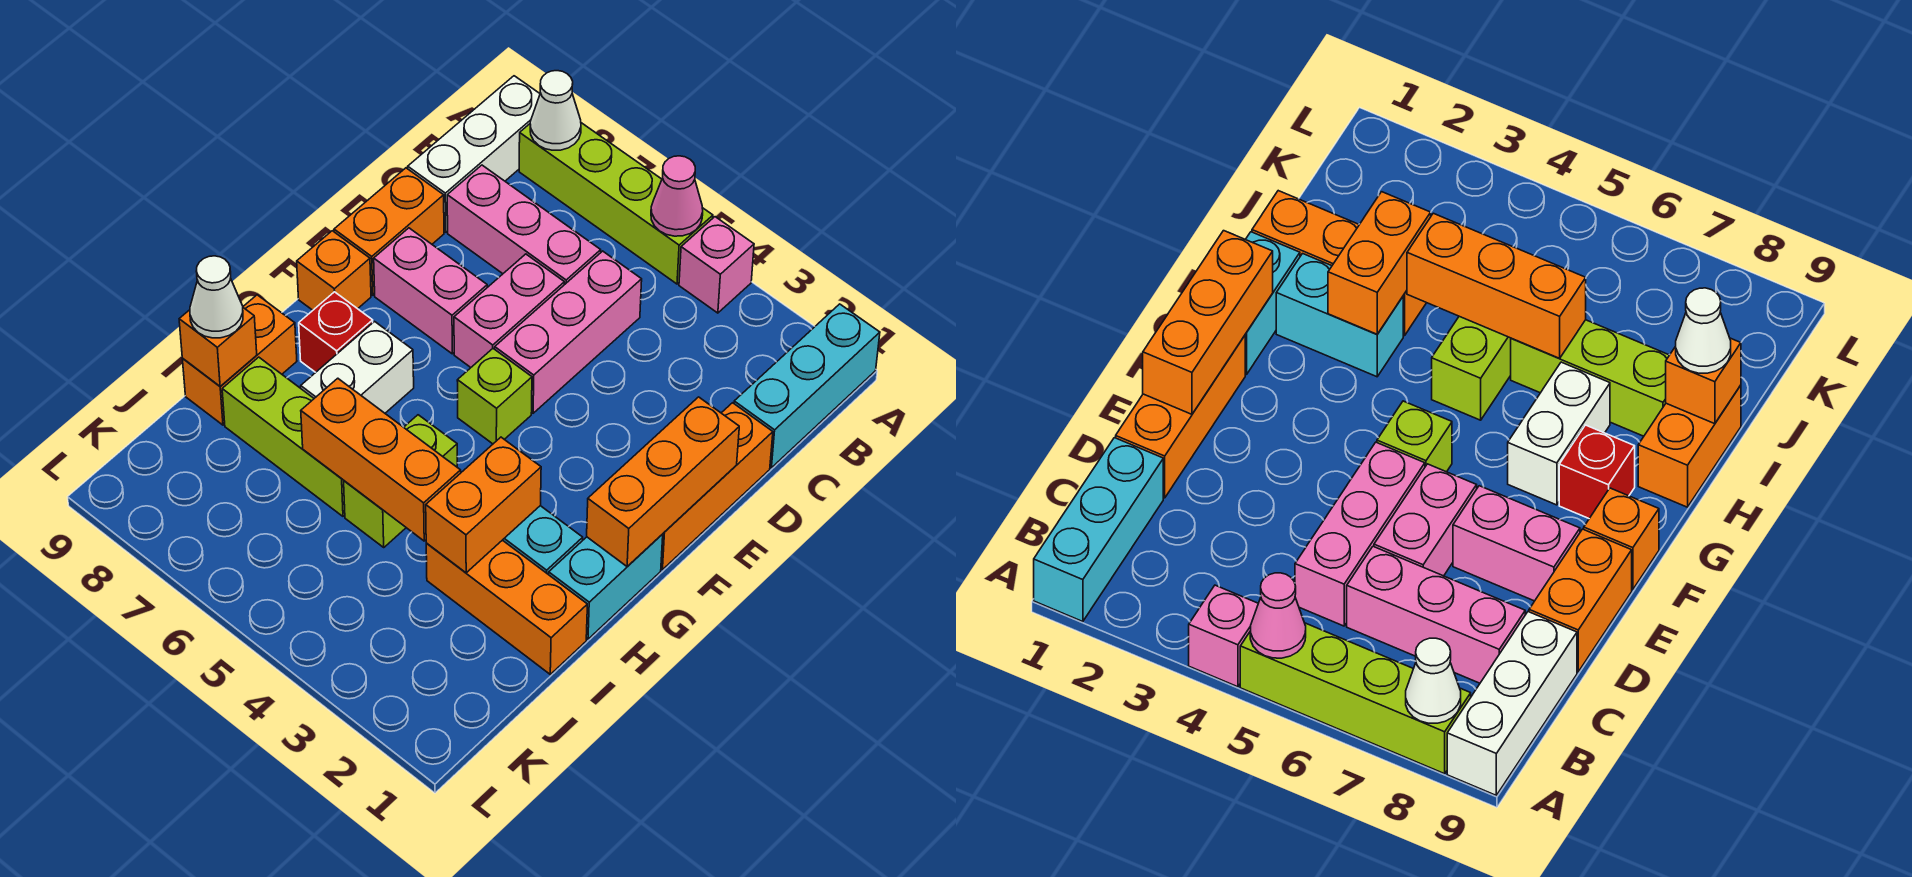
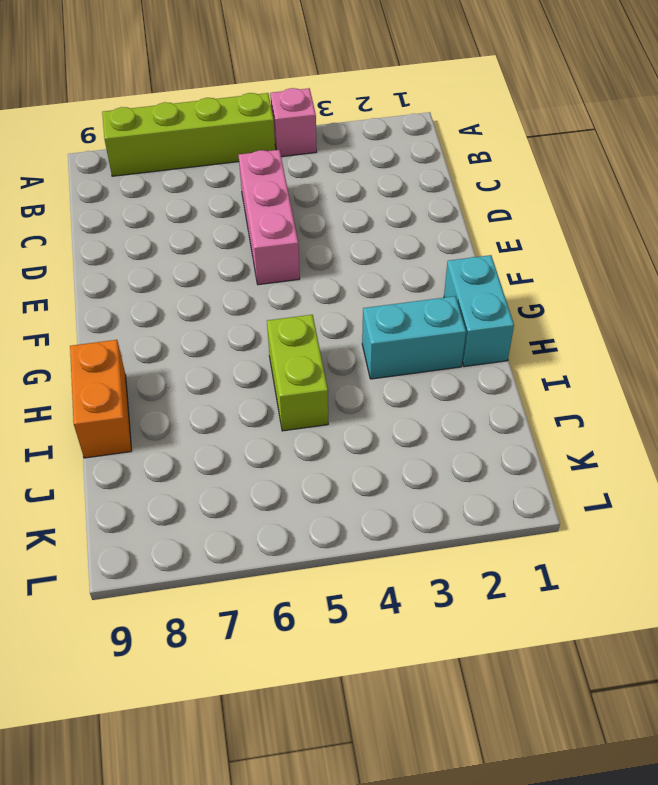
none -> cyan 1x3 brick [734,304,880,468]
none -> white 1x3 brick [408,76,540,232]
none -> pink 1x3 brick [447,165,601,285]

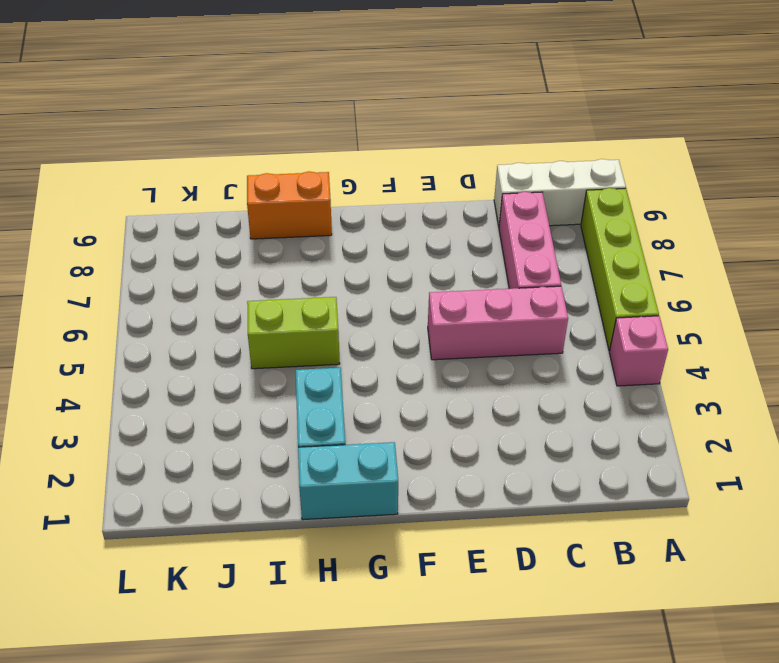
none -> cyan 1x3 brick [734,304,880,468]
none -> orange 1x3 brick [661,403,773,570]
none -> pink 1x2 brick [454,254,564,367]

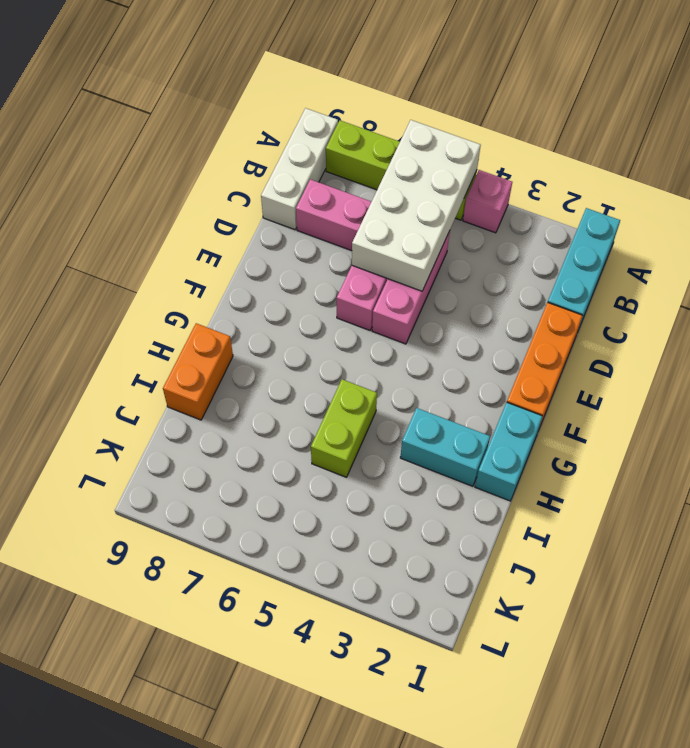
white 2x4 brick [352,120,481,291] -> pink 1x1 cone [651,156,703,236]
none -> orange 1x2 brick [334,168,444,295]
none -> pink 1x2 brick [374,228,487,354]
none -> lime 1x1 brick [457,349,532,444]

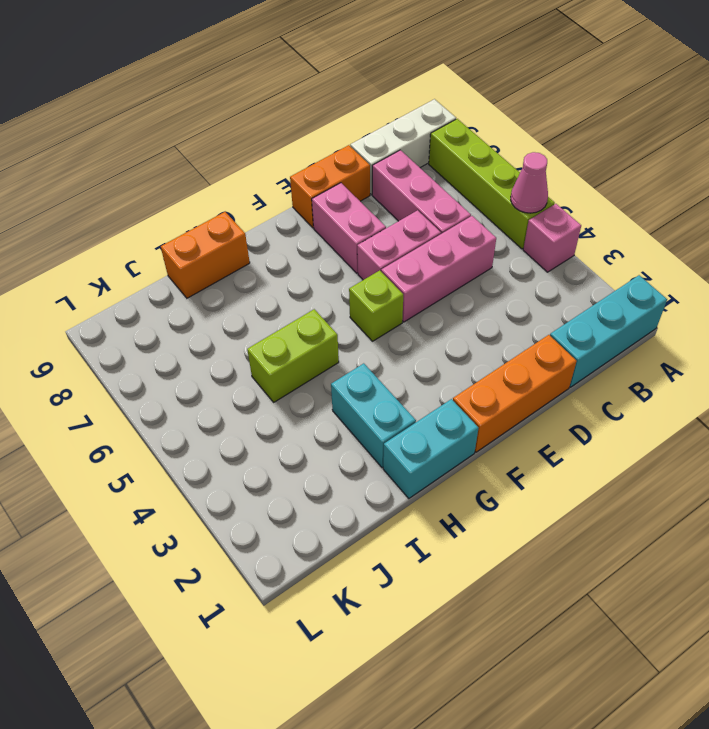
none -> orange 1x1 brick [297,231,371,310]
none -> white 1x2 brick [301,322,414,413]
none -> red 1x1 brick [299,292,373,372]

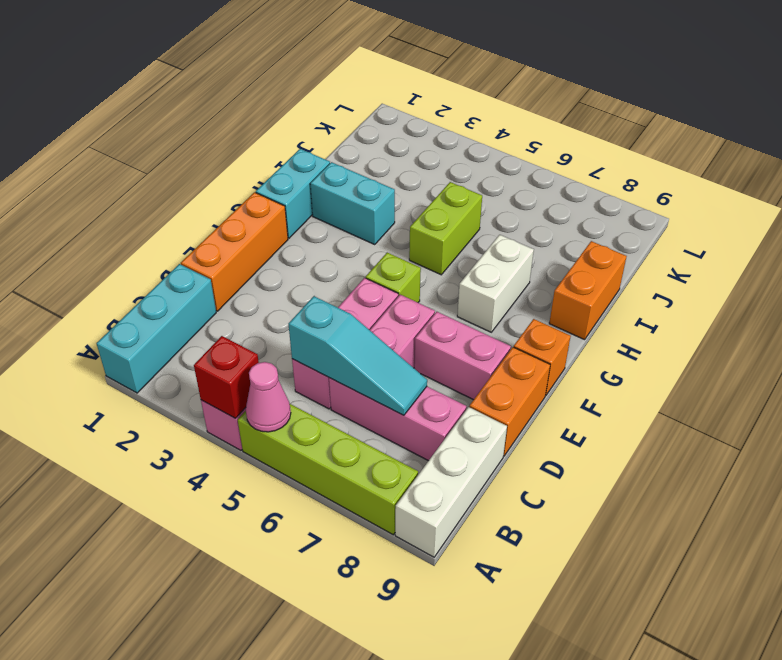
red 1x1 brick [194,336,259,418] -> red 1x1 brick moved to [299,292,373,372]
cyan 1x3 slope [289,296,427,415] -> none
none -> orange 1x3 brick [426,540,587,674]
none -> lime 1x3 brick [222,357,345,516]
none -> white 1x1 cone [530,71,581,150]

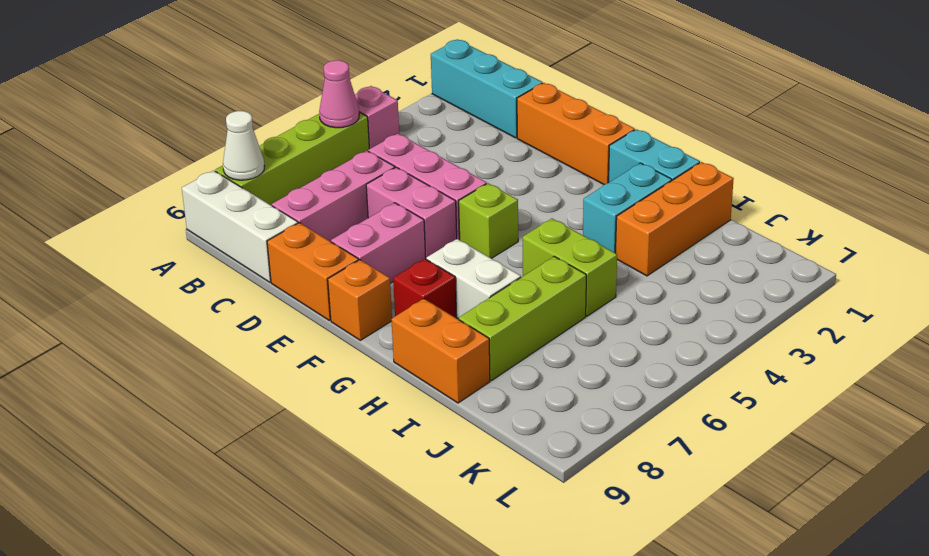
none -> orange 1x3 brick [587,397,739,566]
none -> orange 1x2 brick [426,437,541,573]
none -> orange 1x3 brick [301,378,461,541]

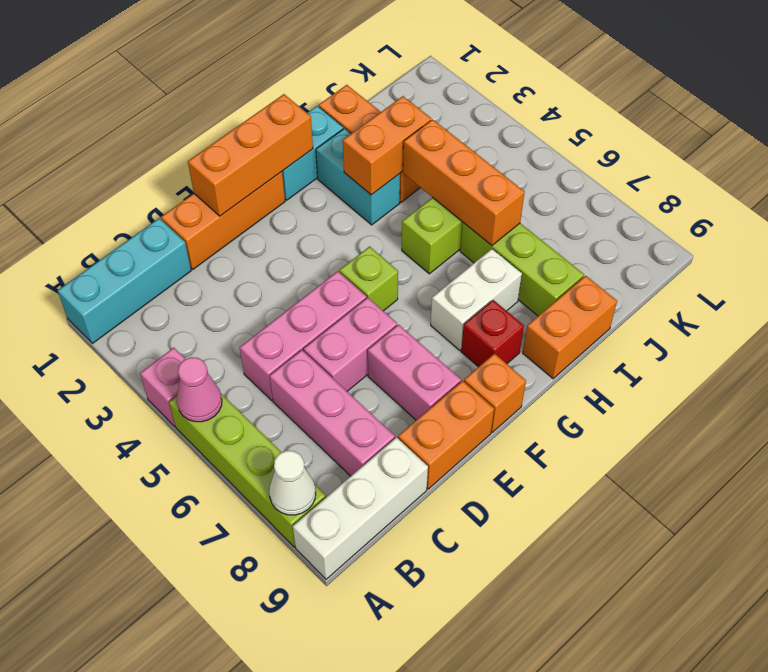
none -> orange 1x1 brick [179,308,257,386]
none -> white 1x1 cone [190,256,243,338]

